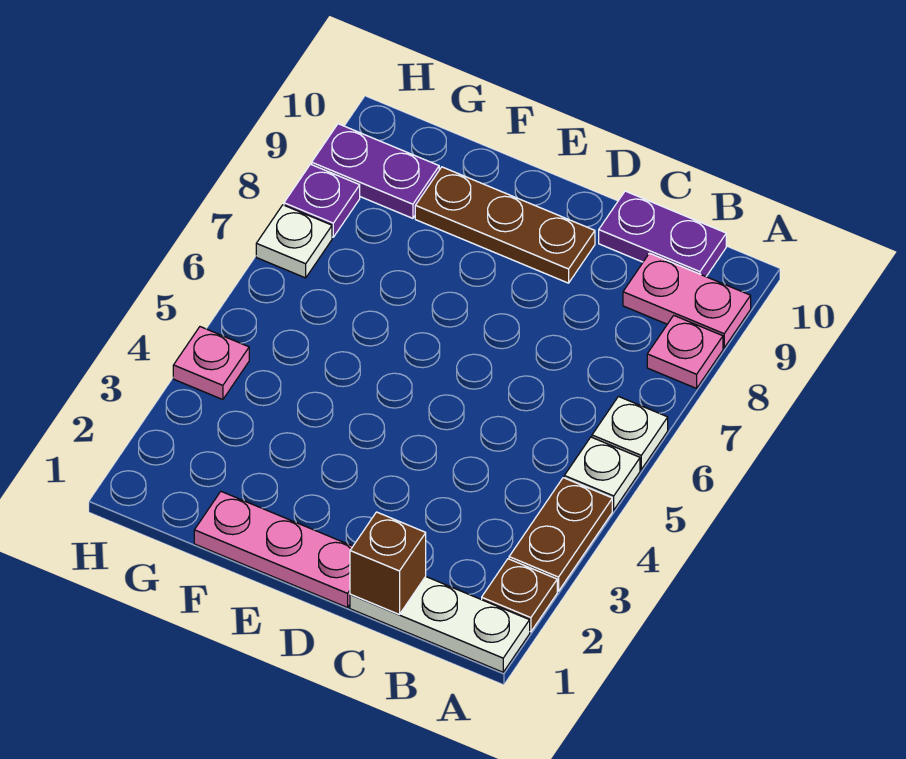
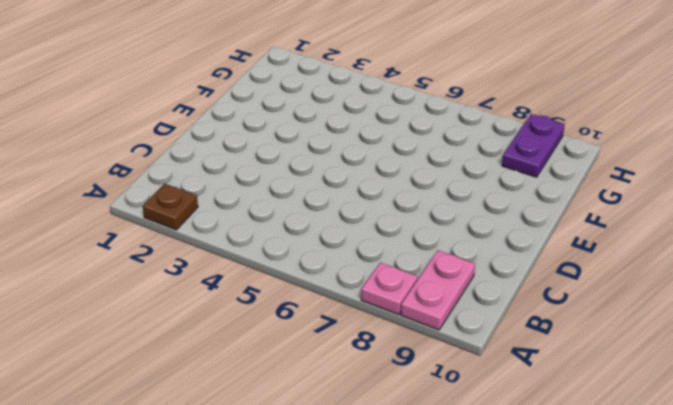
none -> white 1x3 plate [350,577,530,672]
none -> brown 1x2 plate [509,478,612,591]
none -> white 1x1 plate [564,437,640,510]

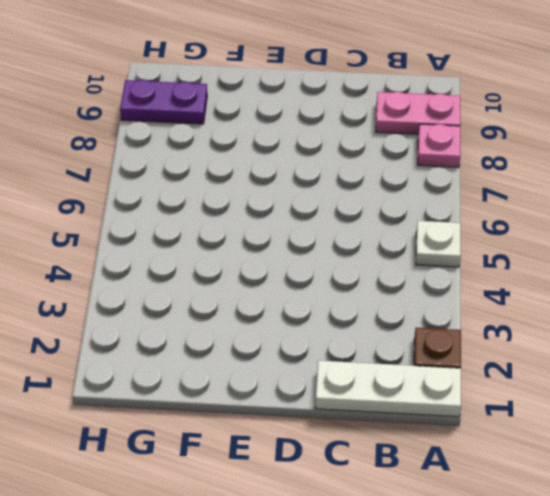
none -> brown 1x2 plate [509,478,612,591]
none -> white 1x1 plate [592,397,668,469]
none -> purple 1x2 plate [599,191,726,276]

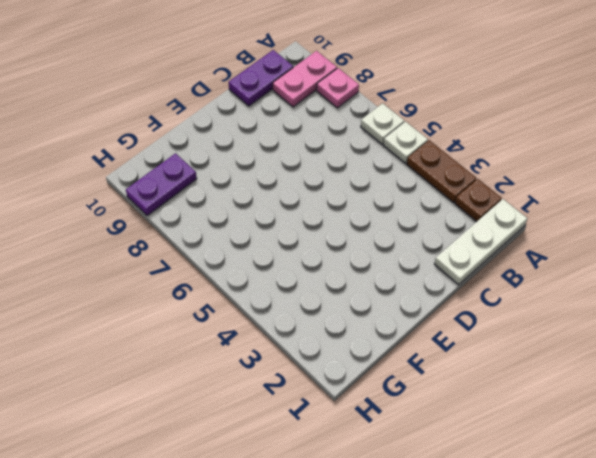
none -> pink 1x3 plate [194,492,353,608]
none -> brown 1x3 plate [415,167,595,283]
none -> pink 1x1 plate [173,327,249,400]

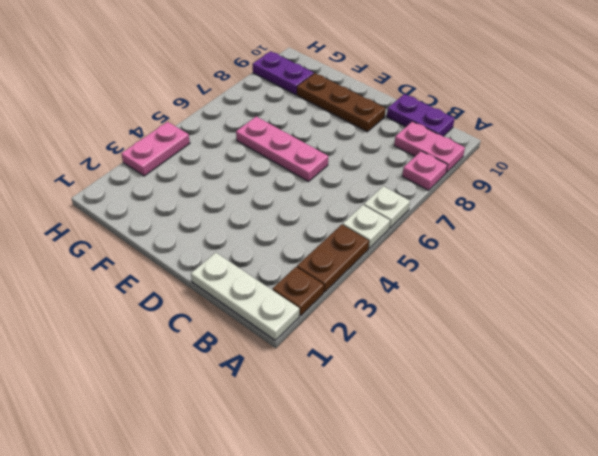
pink 1x3 plate [236,117,328,182] -> pink 1x3 plate moved to [194,492,353,608]
pink 1x2 plate [121,122,190,176] -> pink 1x1 plate [173,327,249,400]
none -> white 1x1 plate [256,205,332,278]
none -> purple 1x1 plate [284,164,360,237]
none -> brown 1x1 brick [350,512,426,615]

